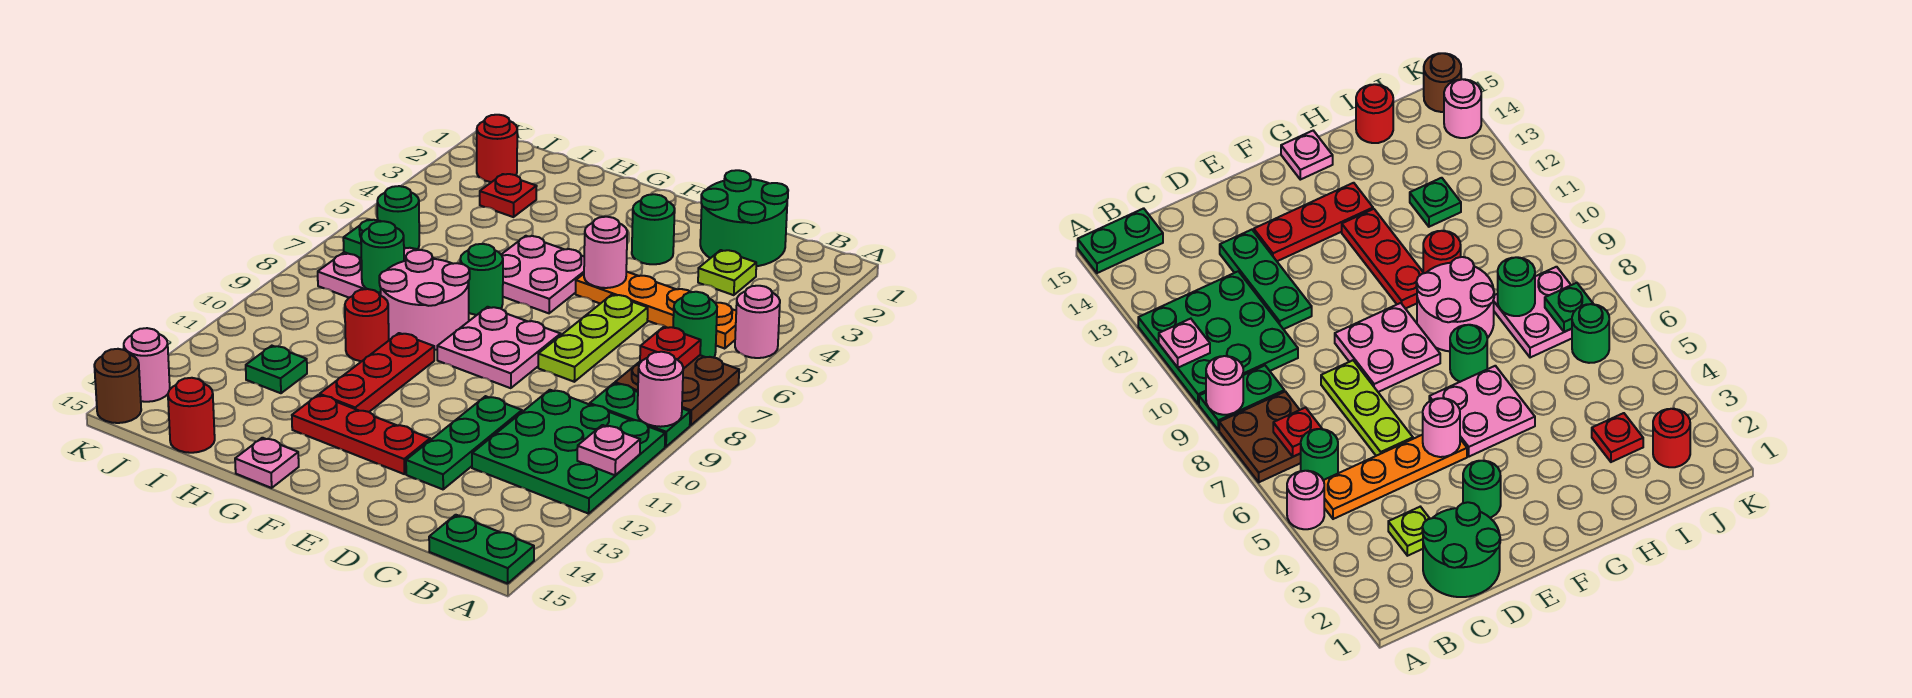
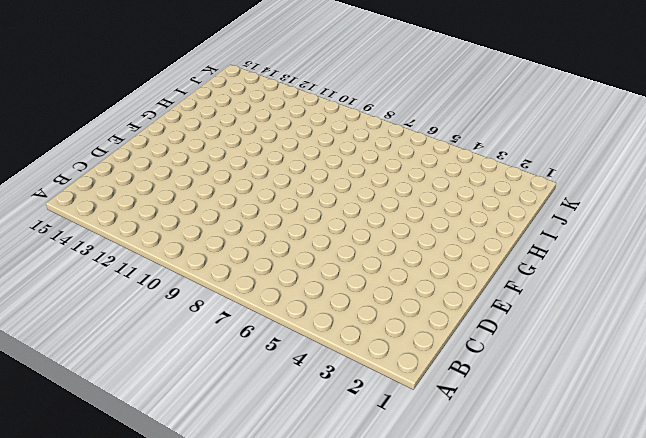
none -> pink 1x1 round brick [735,286,780,358]
none -> brown 2x2 plate [615,355,739,425]
none -> green 1x2 plate [590,383,690,447]
none -> green 3x3 plate [472,390,665,514]

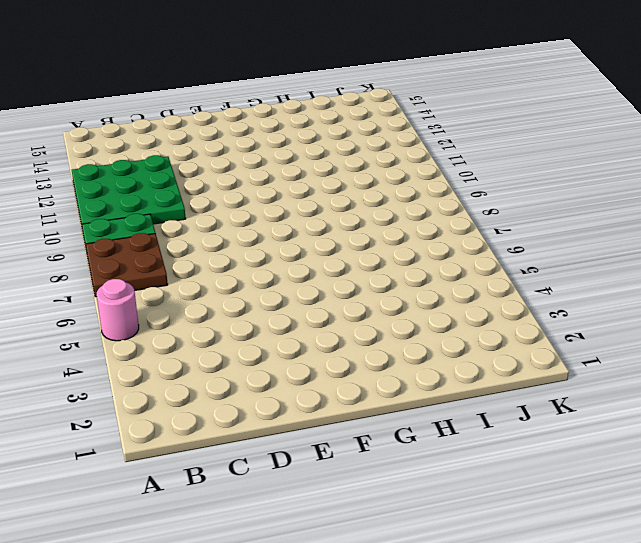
none -> green 1x2 plate [429,515,534,583]
none -> orange 1x4 plate [576,272,736,349]
none -> green 1x1 round brick [673,292,717,358]
none -> green 2x2 round brick [700,170,788,266]

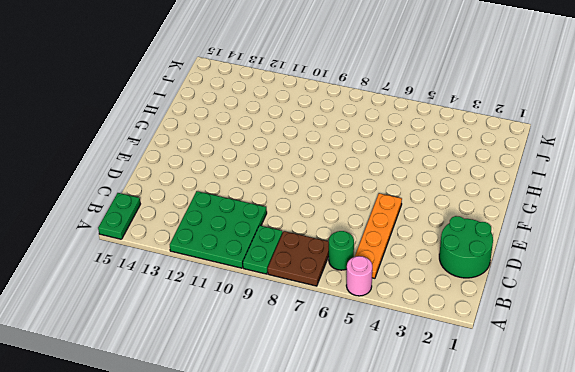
none -> lime 1x1 plate [698,250,756,295]
none -> lime 1x3 plate [538,295,648,382]
none -> green 1x3 plate [406,396,522,489]
none -> green 1x1 round brick [632,194,675,264]

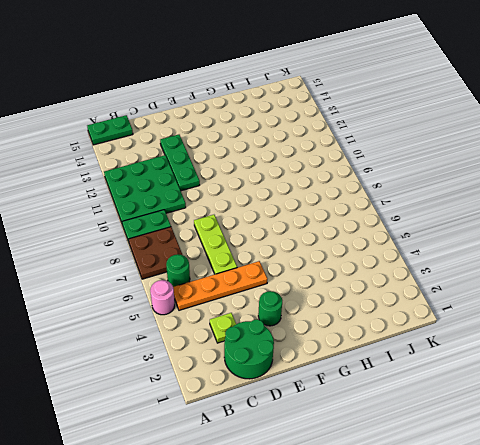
none -> pink 2x2 plate [437,307,561,388]
none -> red 1x3 plate [292,395,430,474]
none -> pink 2x2 plate [501,236,584,313]
none -> green 1x1 round brick [460,244,503,315]

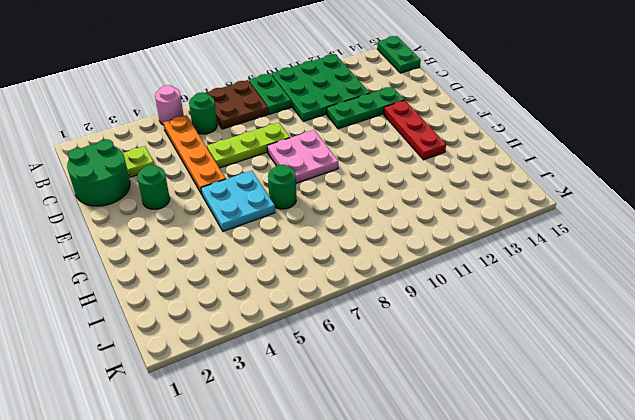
cyan 2x2 plate [201,171,275,231] -> pink 2x2 plate [501,236,584,313]
none -> pink 2x2 round brick [379,250,470,350]
none -> red 1x3 plate [320,333,434,412]
none -> pink 1x1 plate [235,438,299,488]
none -> red 1x1 round brick [345,289,389,361]

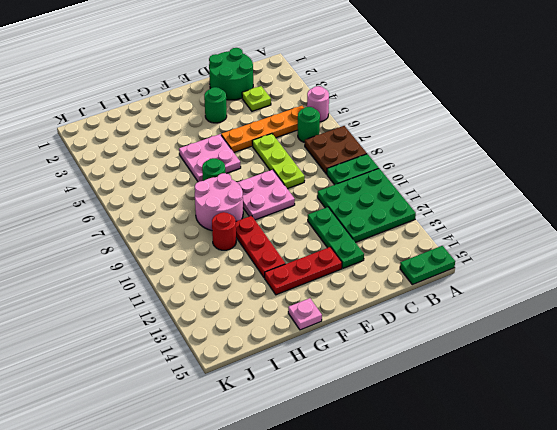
none -> red 1x1 plate [480,174,537,217]
none -> pink 2x2 plate [318,248,434,298]
none -> green 1x1 plate [246,346,307,393]
none -> red 1x1 round brick [168,378,215,453]

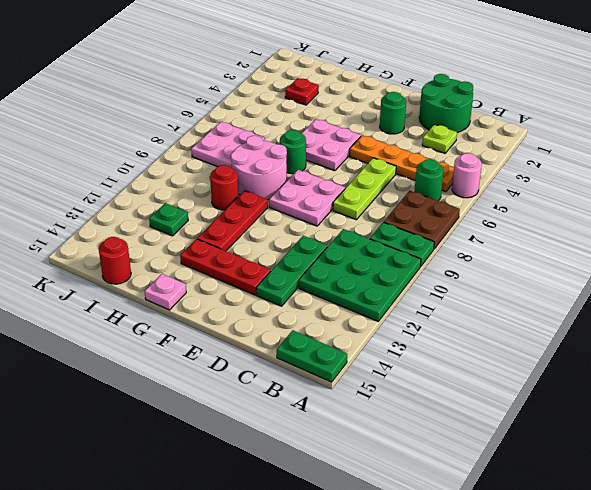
none -> red 1x1 round brick [476,115,517,182]
none -> green 1x1 round brick [377,186,419,249]
none -> pink 1x1 round brick [124,328,170,402]
none -> brown 1x1 round brick [94,349,141,423]

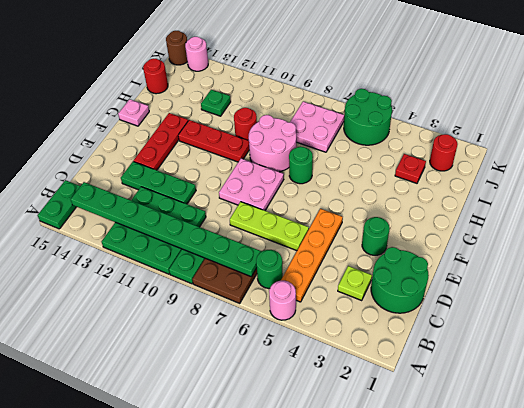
green 1x8 plate [71,182,262,276] -> red 1x1 plate [640,327,701,369]
green 2x2 round brick [344,89,392,145] -> green 1x1 round brick [377,186,419,249]
none -> pink 2x2 plate [501,236,584,313]
none -> pink 1x1 round brick [637,352,683,427]
none -> pink 1x1 plate [577,425,640,475]
none -> pink 1x1 round brick [584,217,627,288]

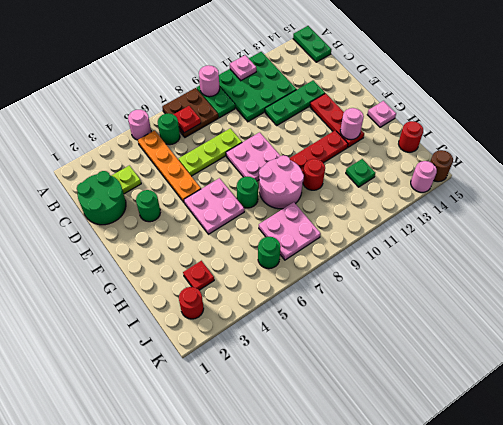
pink 1x1 round brick [340,108,364,140] -> pink 1x1 round brick moved to [584,217,627,288]
none -> green 1x1 round brick [361,221,404,293]
none -> green 1x1 plate [343,220,381,258]

